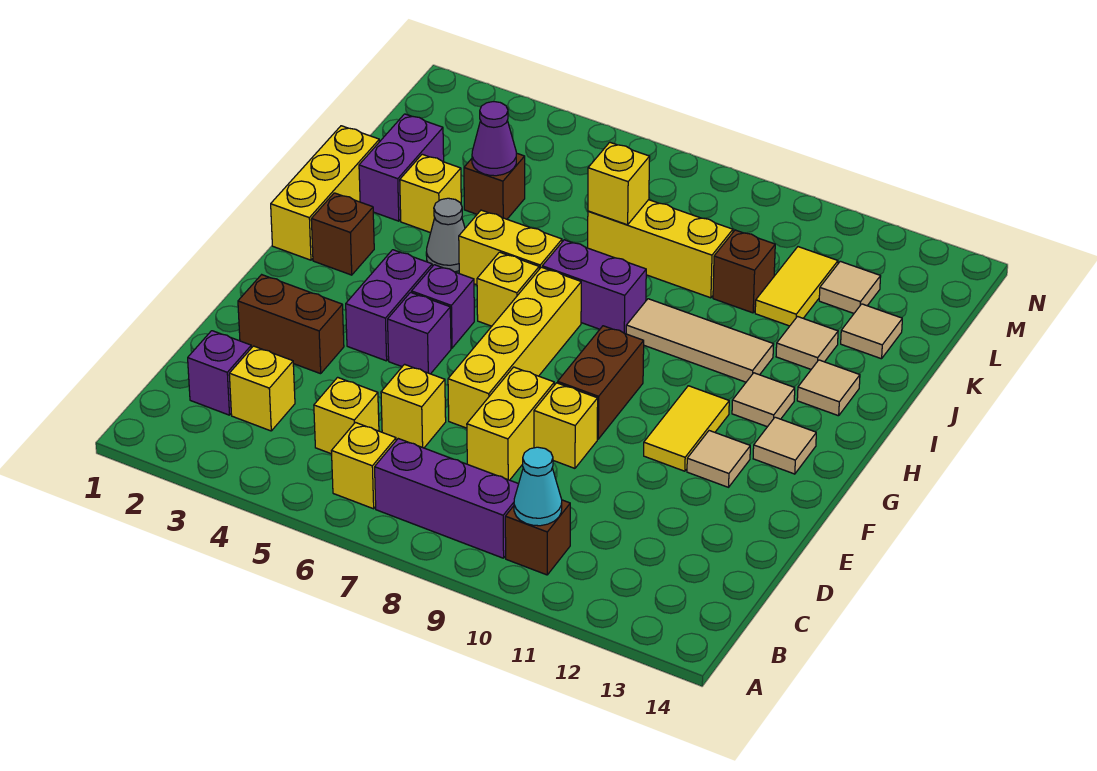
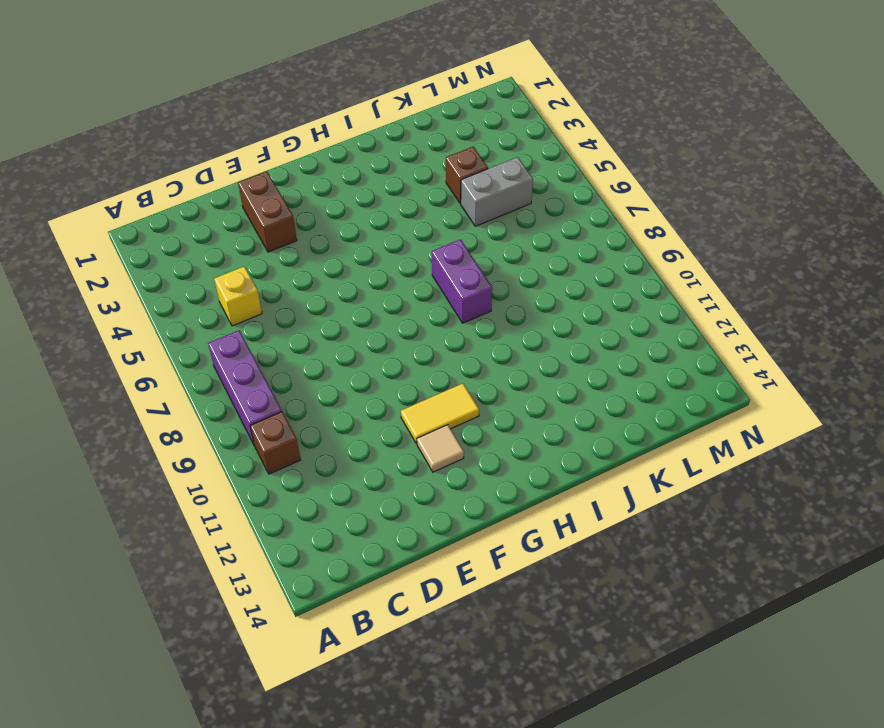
grey 1x2 brick [461,157,533,226] -> none
none -> yellow 1x1 brick [332,422,396,509]
none -> purple 1x1 brick [188,331,251,415]
none -> yellow 1x1 brick [229,346,295,431]
none -> yellow 1x1 brick [381,364,446,448]

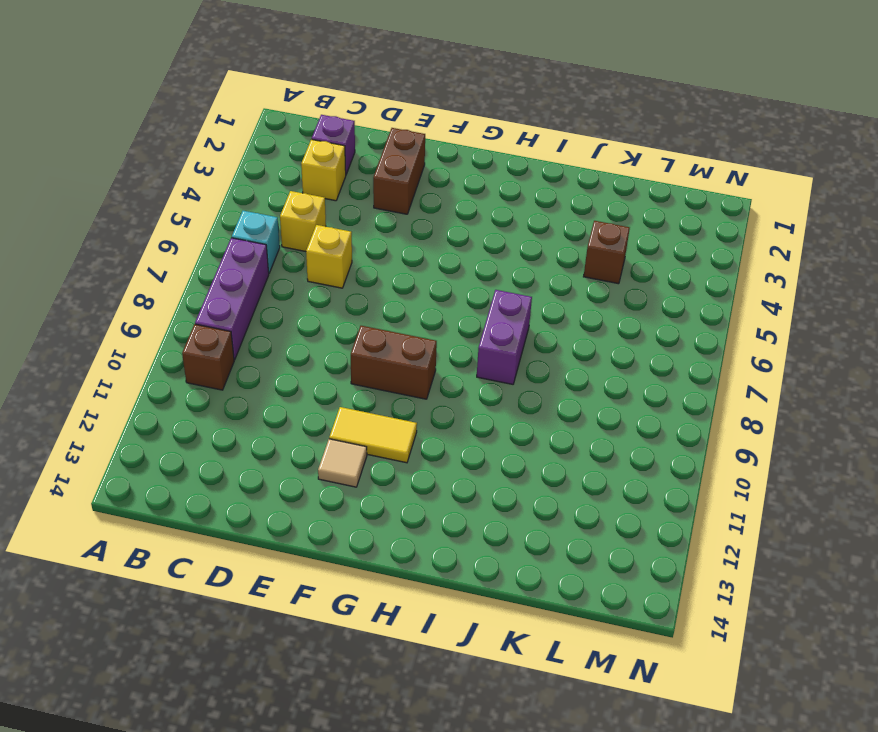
cyan 1x1 brick [232,211,280,273] -> yellow 1x1 brick [332,422,396,509]
none -> yellow 1x2 brick [467,367,554,480]
none -> yellow 1x4 brick [448,267,581,428]
none -> yellow 1x1 brick [534,383,598,468]
none -> purple 1x2 brick [346,250,432,361]

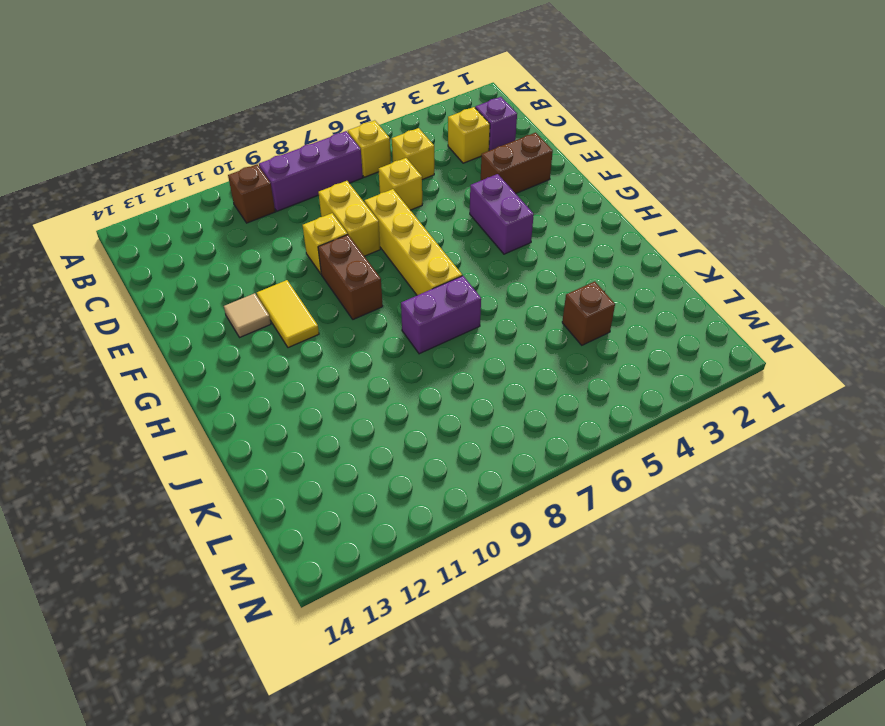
none -> purple 1x1 brick [388,292,451,374]
none -> purple 1x1 brick [412,265,474,348]
none -> tan 1x1 tile [753,417,816,474]
none -> yellow 1x3 brick [271,126,379,260]

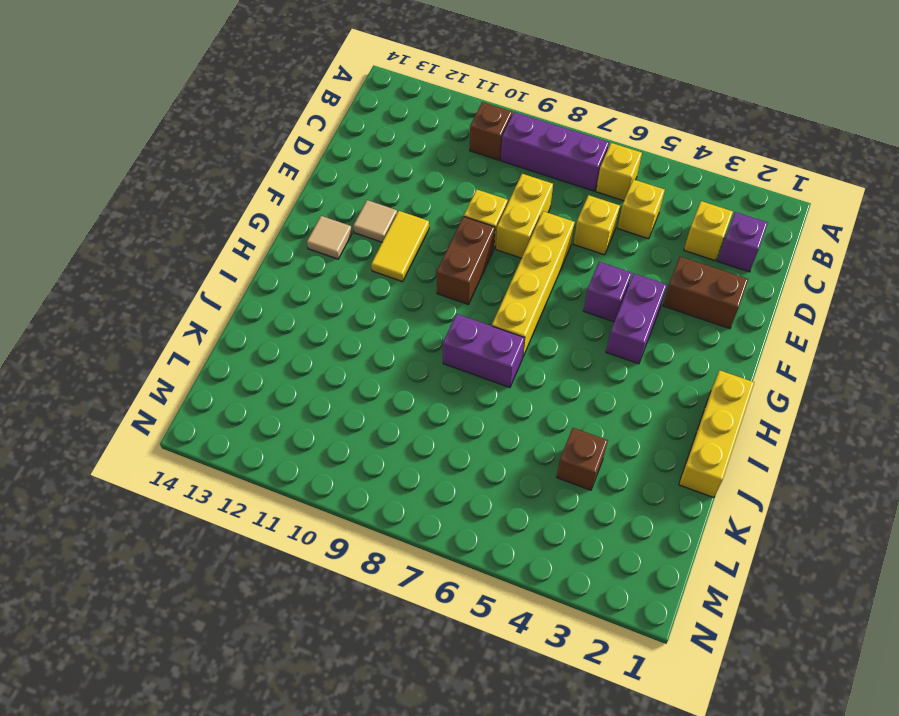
none -> purple 1x1 brick [412,265,474,348]
none -> brown 1x1 brick [311,193,374,275]
none -> yellow 1x1 brick [477,252,539,326]
none -> tan 1x1 tile [732,373,795,427]

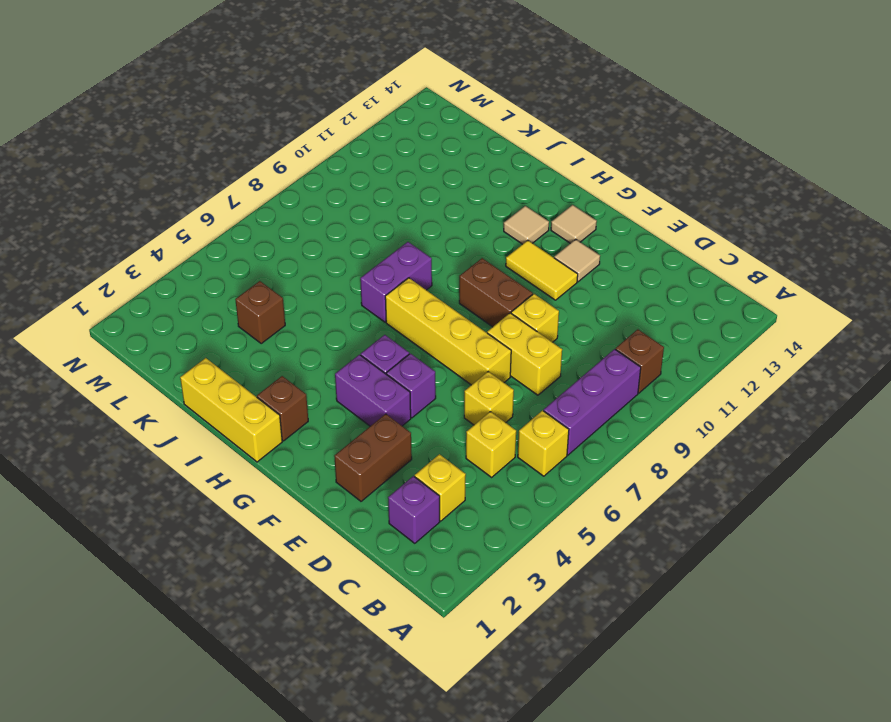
none -> yellow 1x1 brick [477,252,539,326]
none -> grey 1x1 cone [426,198,465,272]
none -> yellow 1x2 brick [459,210,562,285]
none -> tan 1x3 tile [626,299,774,382]

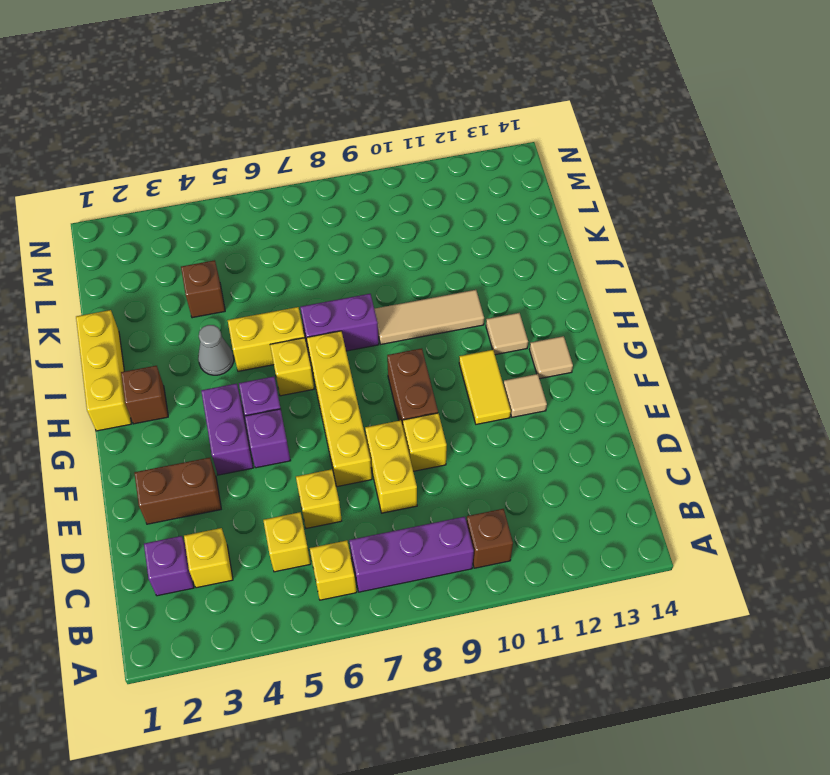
none -> tan 1x1 tile [797,360,860,416]
none -> purple 1x2 brick [359,114,444,221]
none -> yellow 1x1 brick [400,154,461,233]
none -> tan 1x1 tile [776,317,838,369]

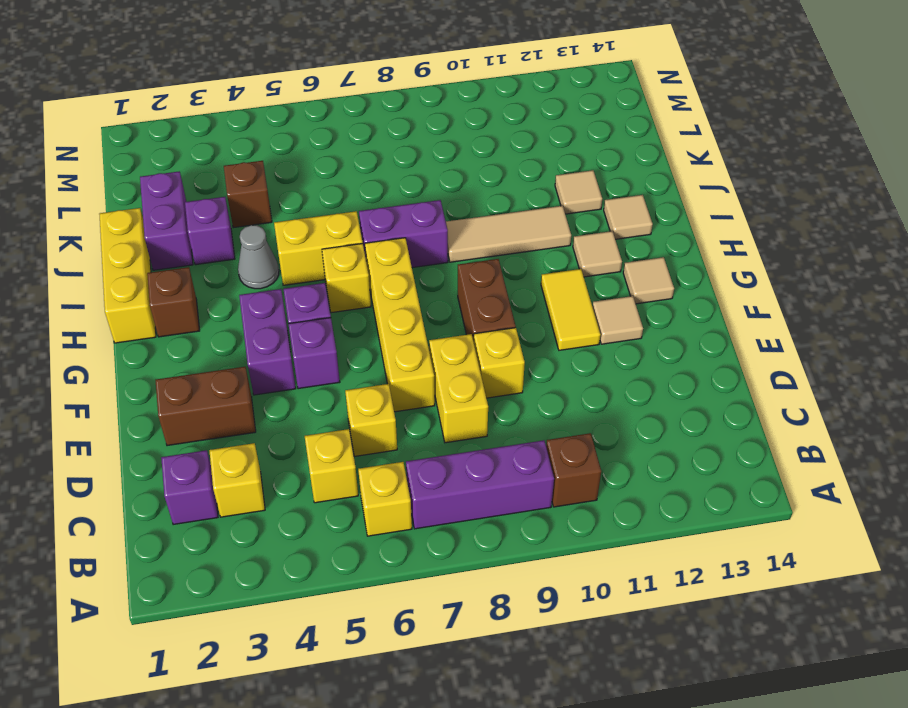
purple 1x1 brick [185,197,235,265] -> yellow 1x1 brick [400,154,461,233]
none -> yellow 1x3 brick [588,200,733,298]
none -> brown 1x1 brick [713,230,775,313]
none -> yellow 1x2 tile [755,247,838,326]
none -> tan 1x1 tile [841,304,902,359]

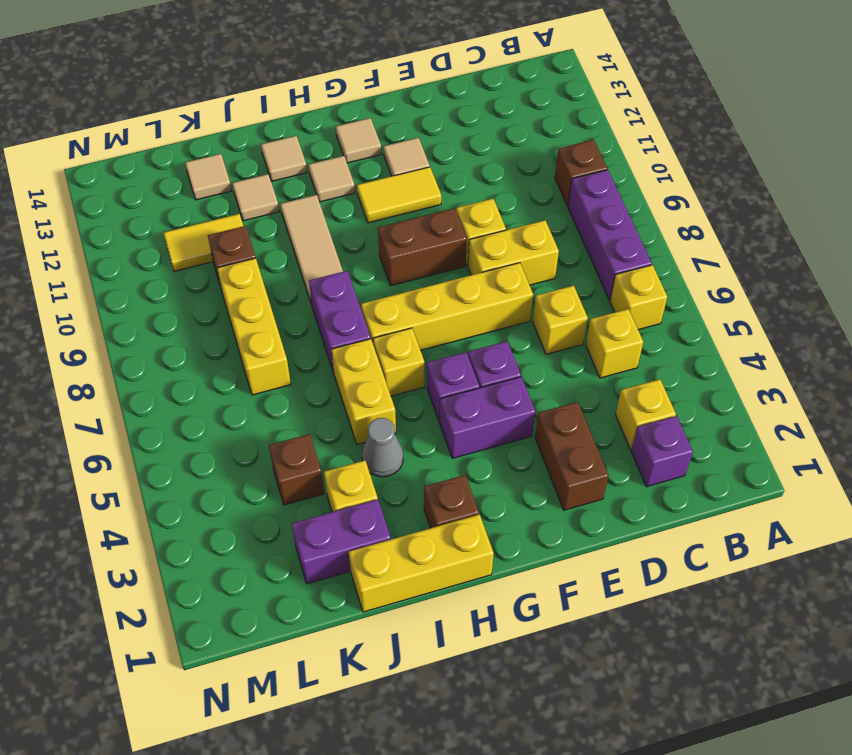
none -> tan 1x1 tile [819,261,881,313]
none -> cyan 1x1 cone [514,447,562,526]
none -> purple 1x1 cone [472,102,516,176]
none -> yellow 1x1 brick [588,142,650,225]

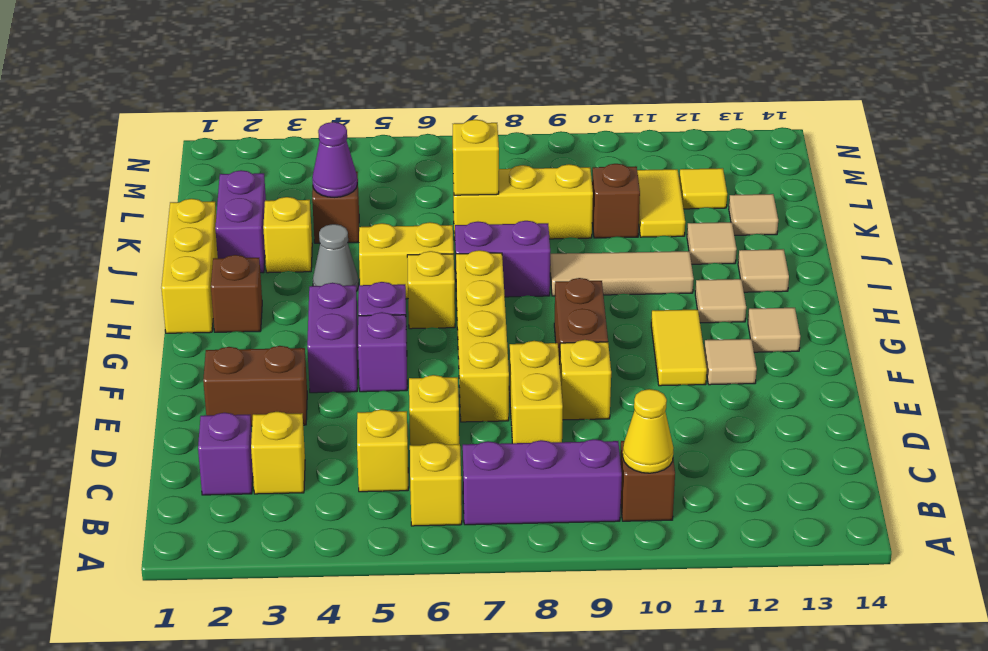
yellow 1x1 cone [623,389,673,473] -> cyan 1x1 cone [514,447,562,526]
yellow 1x1 tile [679,168,727,209] -> tan 1x1 tile [819,261,881,313]

